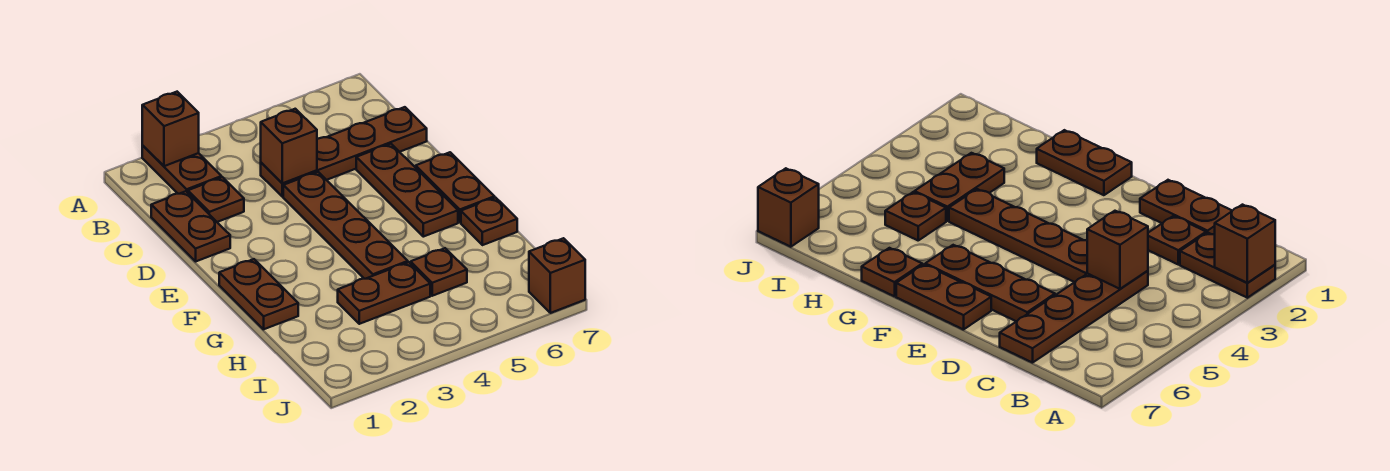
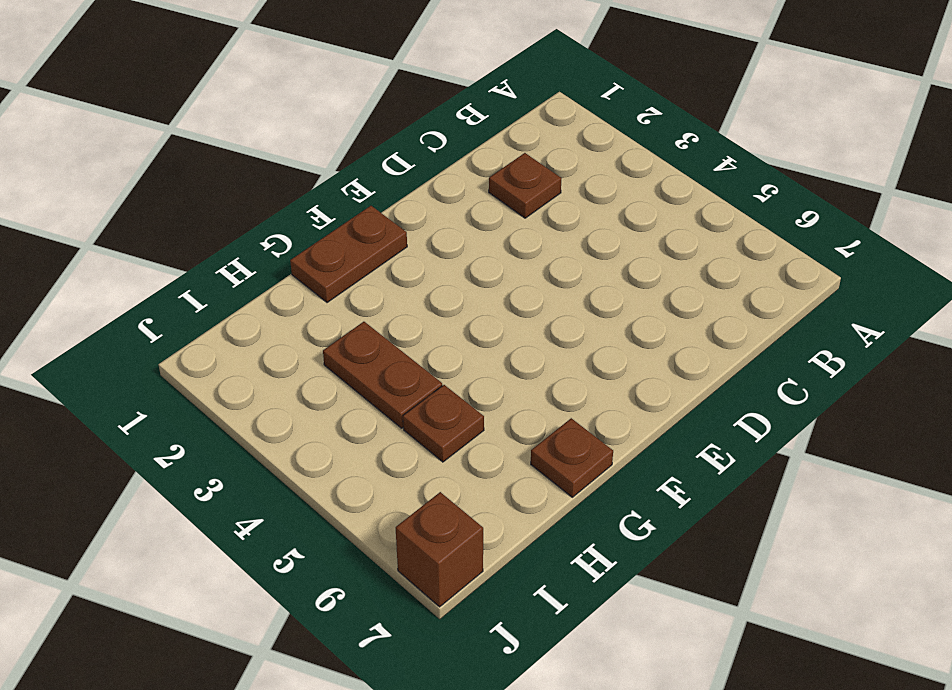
none -> brown 1x2 plate [142,146,221,194]
none -> brown 1x2 plate [151,191,230,261]
none -> brown 1x4 plate [261,107,427,197]

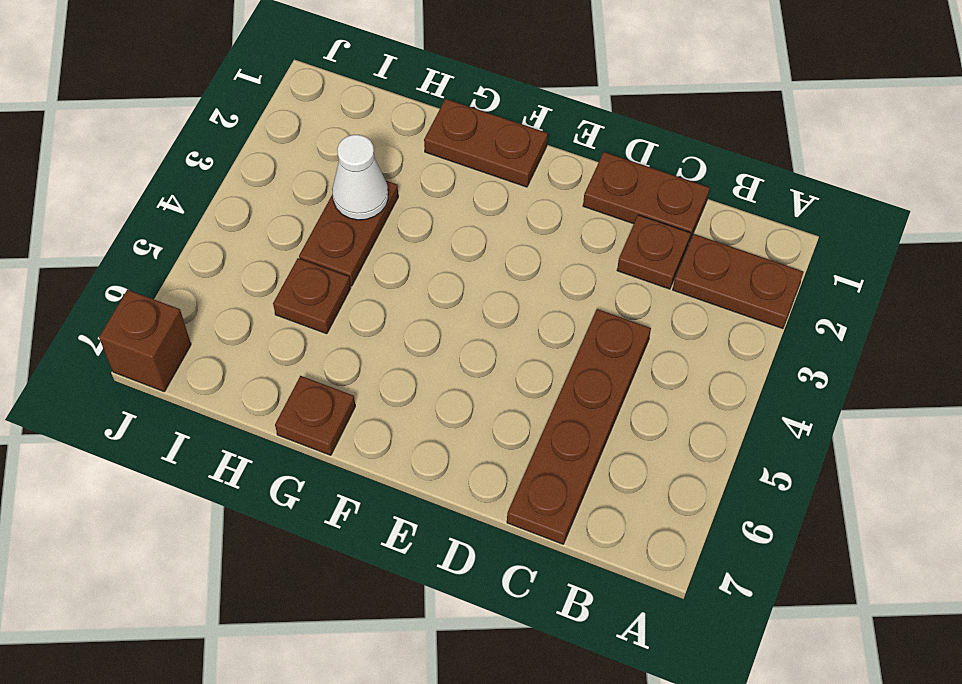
white 1x1 cone [332,135,388,220] -> none
none -> brown 1x4 plate [283,172,408,279]
none -> brown 1x3 plate [356,144,458,237]
none -> brown 1x2 plate [415,152,495,222]

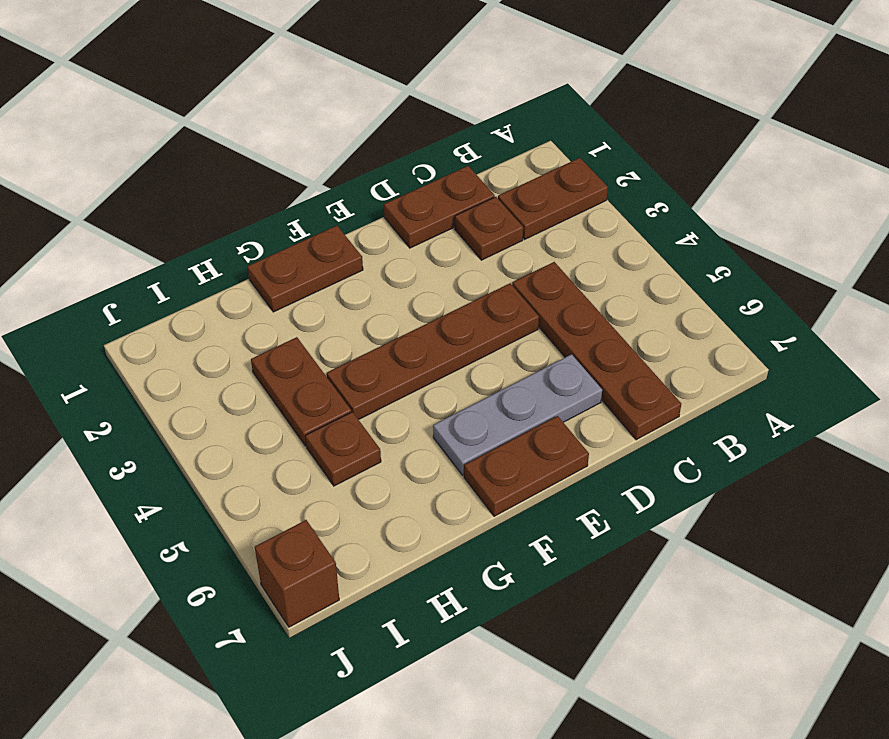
grey 1x3 plate [433,354,602,475] -> brown 1x3 plate [356,144,458,237]
none -> brown 1x1 plate [461,198,517,245]
none -> brown 1x1 brick [142,92,199,166]
none -> brown 1x1 brick [261,109,317,183]

